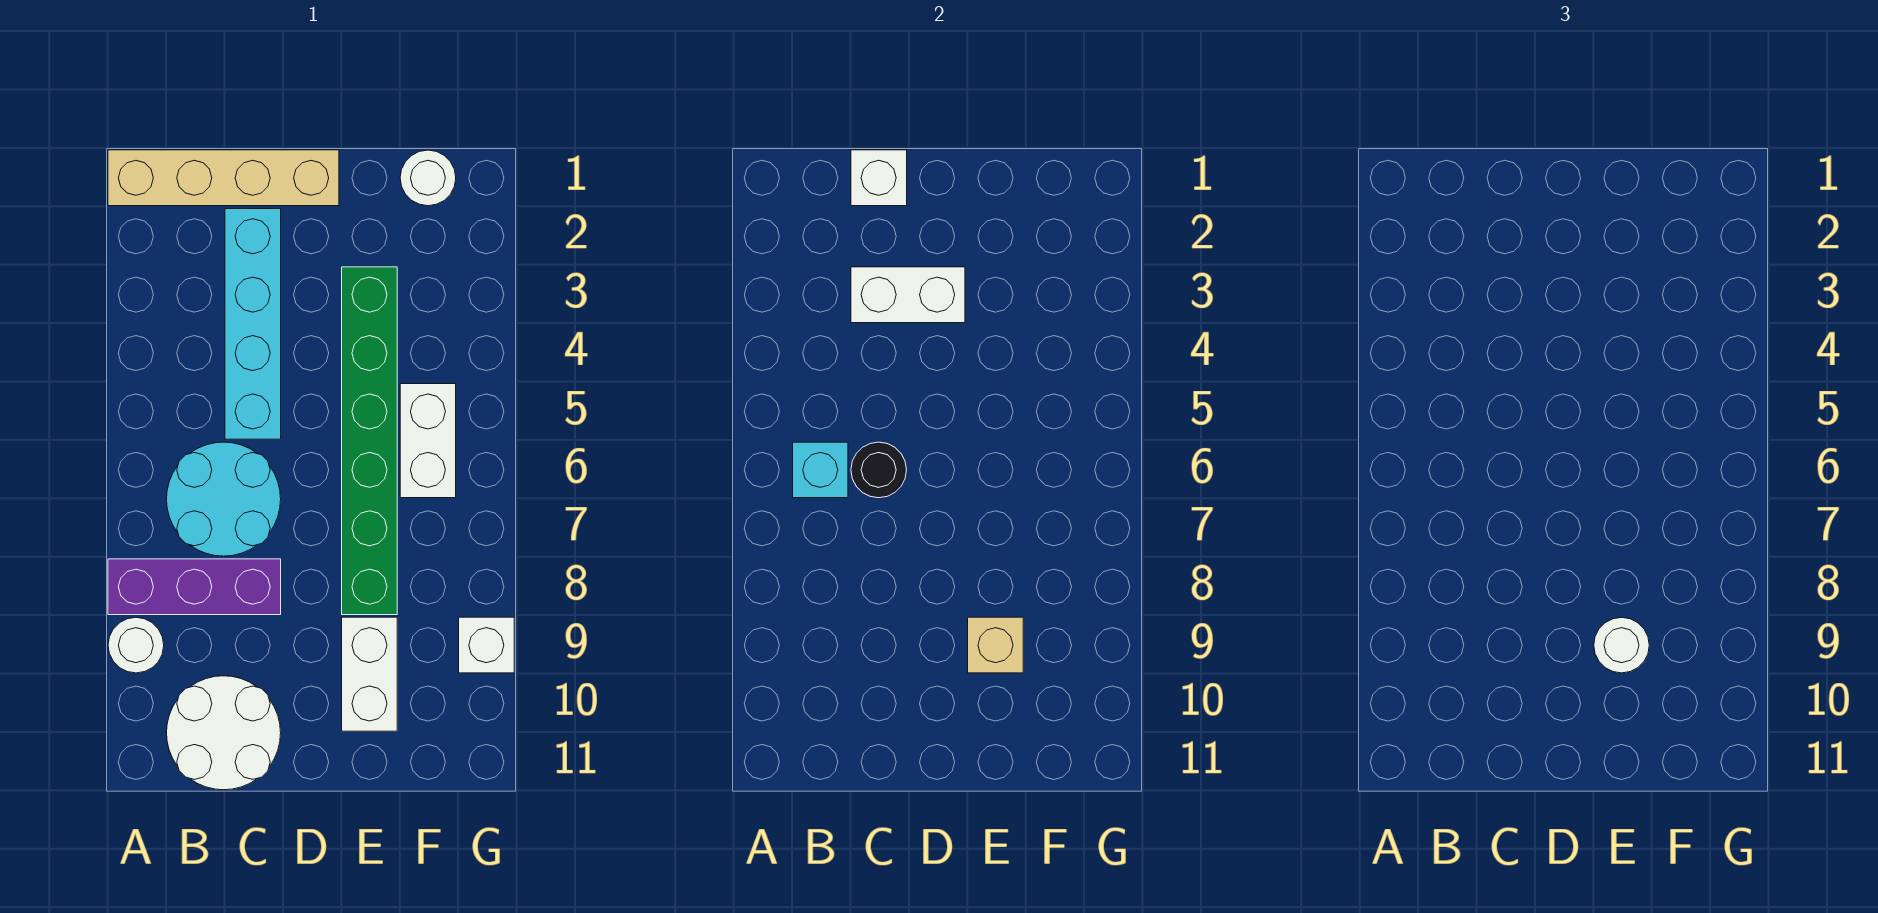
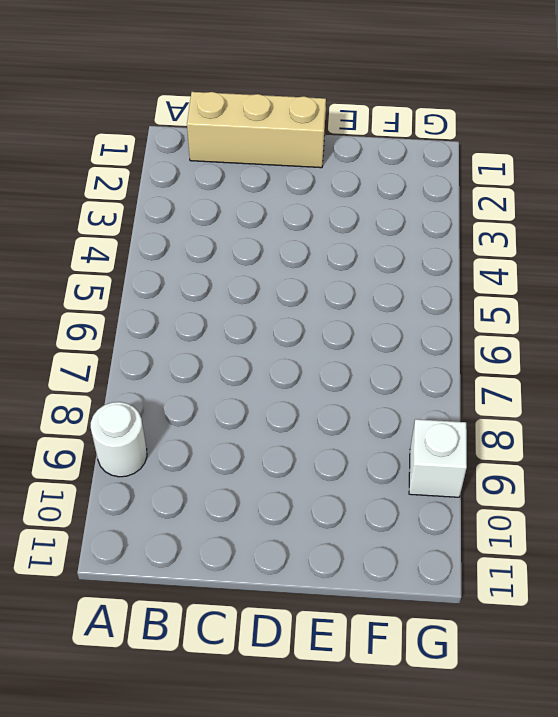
tan 1x3 brick [187,92,326,168] -> tan 1x4 brick [108,150,339,206]
none -> purple 1x3 brick [108,559,281,615]
none -> cyan 2x2 round brick [167,442,281,556]
none -> white 2x2 round brick [167,676,281,790]

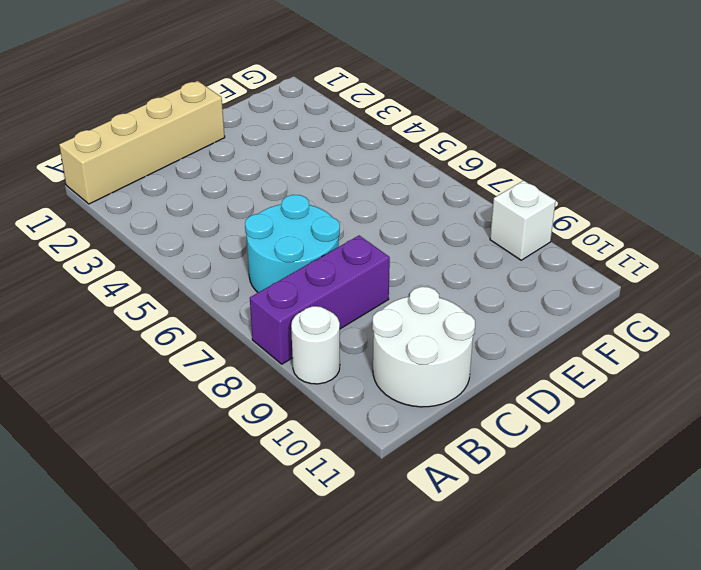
none -> cyan 1x4 brick [225,209,281,439]
none -> green 1x6 brick [342,267,397,615]
none -> white 1x2 brick [342,617,397,731]

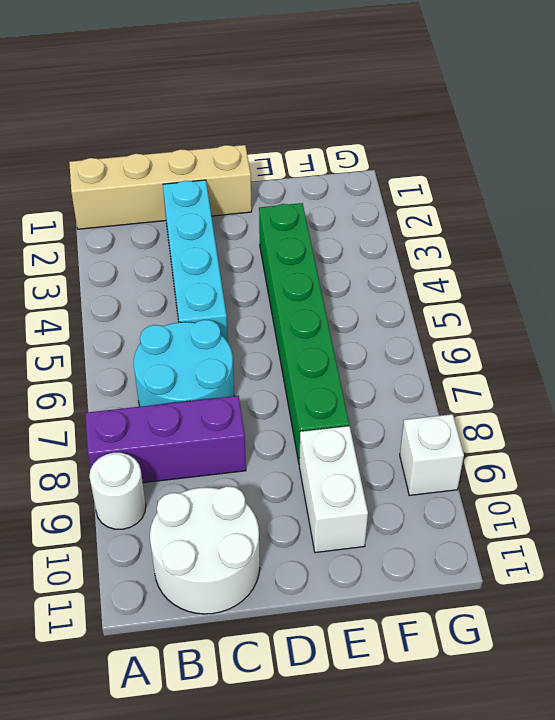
none -> white 1x1 round brick [400,150,456,206]
none -> white 1x2 brick [400,384,456,498]
none -> cyan 1x1 brick [793,442,848,498]

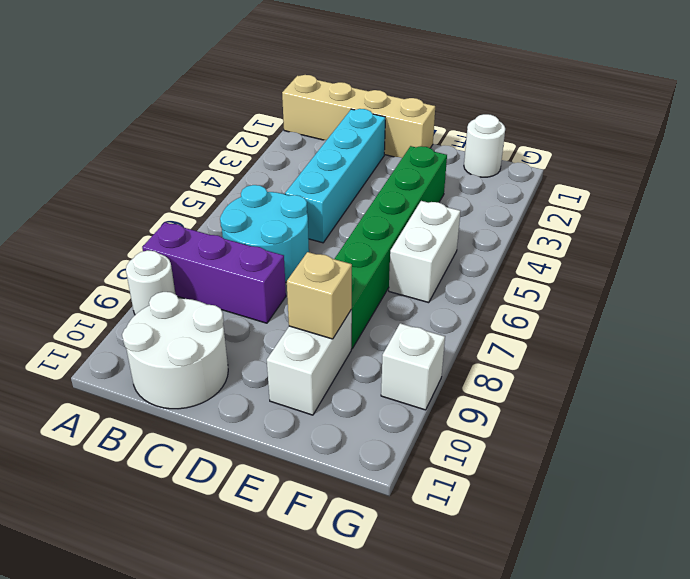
none -> cyan 1x1 brick [793,442,848,498]
none -> white 1x1 brick [851,150,907,206]
none -> white 1x2 brick [851,267,965,323]

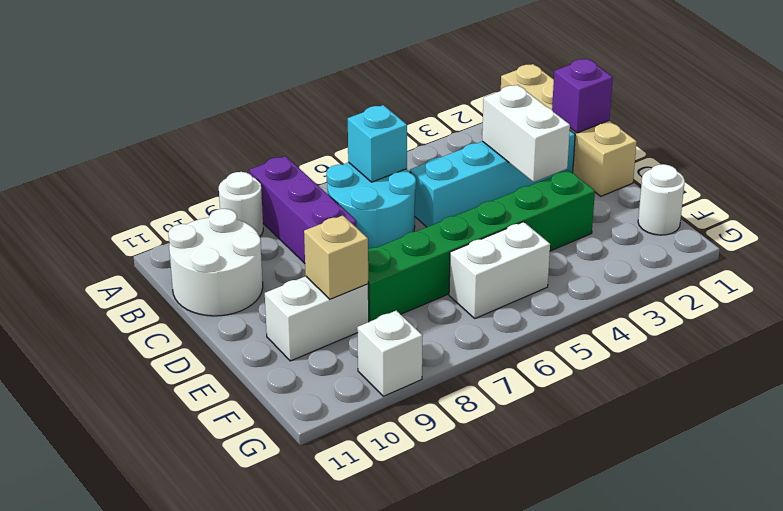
purple 1x1 brick [552,59,613,133] -> white 1x1 brick [851,150,907,206]
none -> black 1x1 round brick [851,442,906,498]
none -> white 1x1 round brick [1594,617,1649,673]

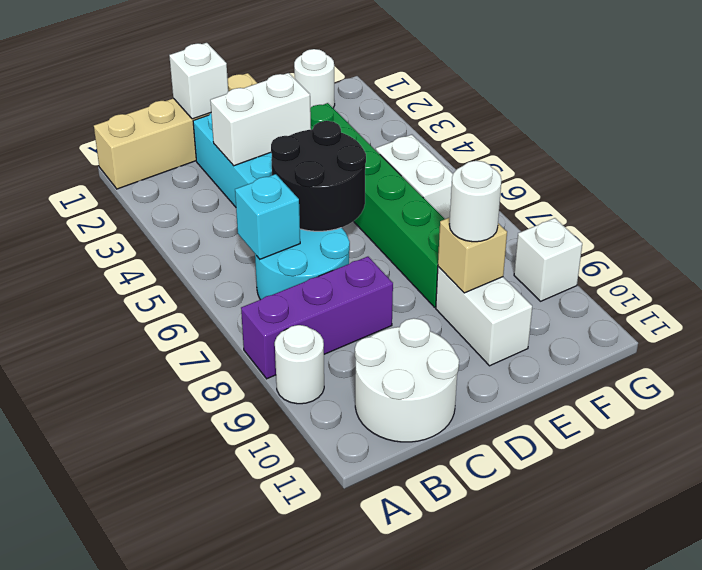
black 2x2 round brick [271,121,366,231] -> black 1x1 round brick [851,442,906,498]

